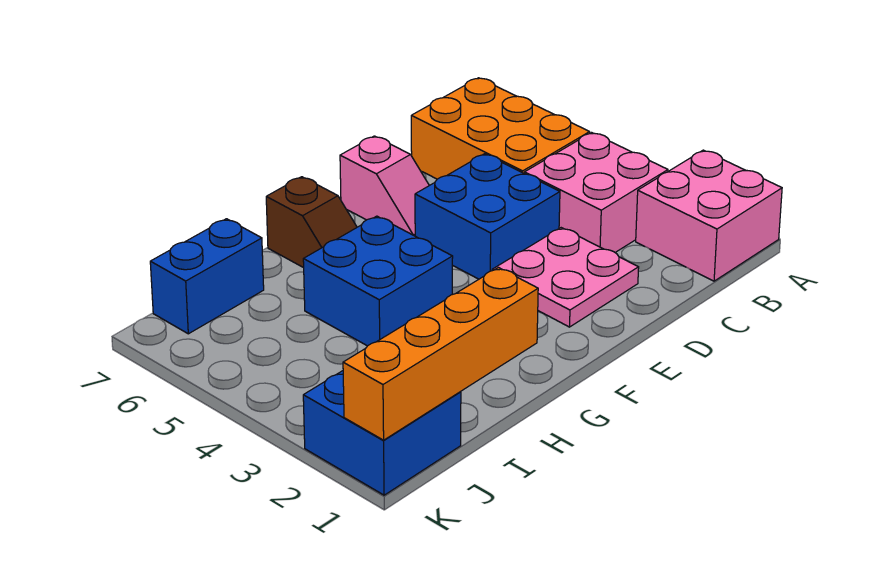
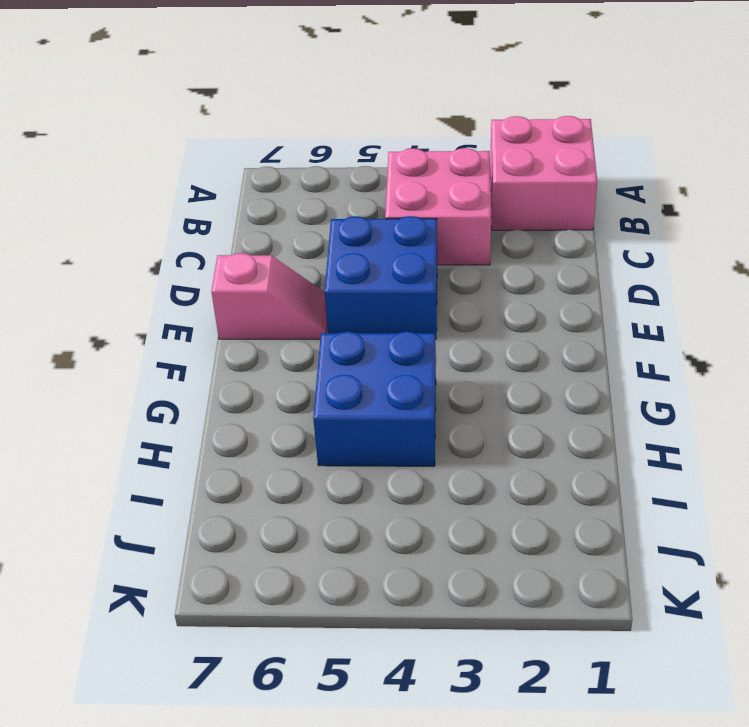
none -> orange 2x3 brick [411,78,590,179]
none -> pink 2x2 plate [492,228,639,327]

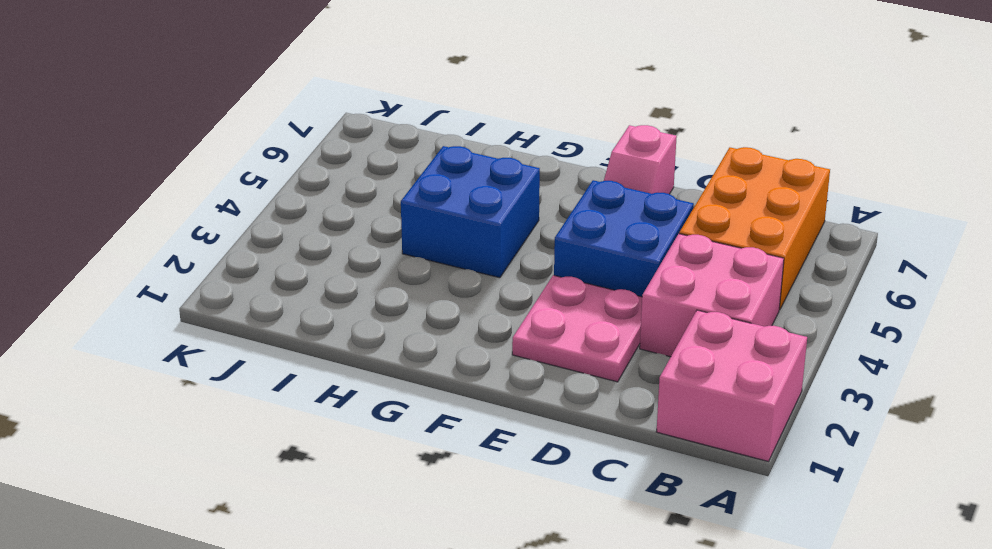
none -> brown 1x2 slope [266,177,357,268]
none -> blue 1x2 brick [150,219,264,334]

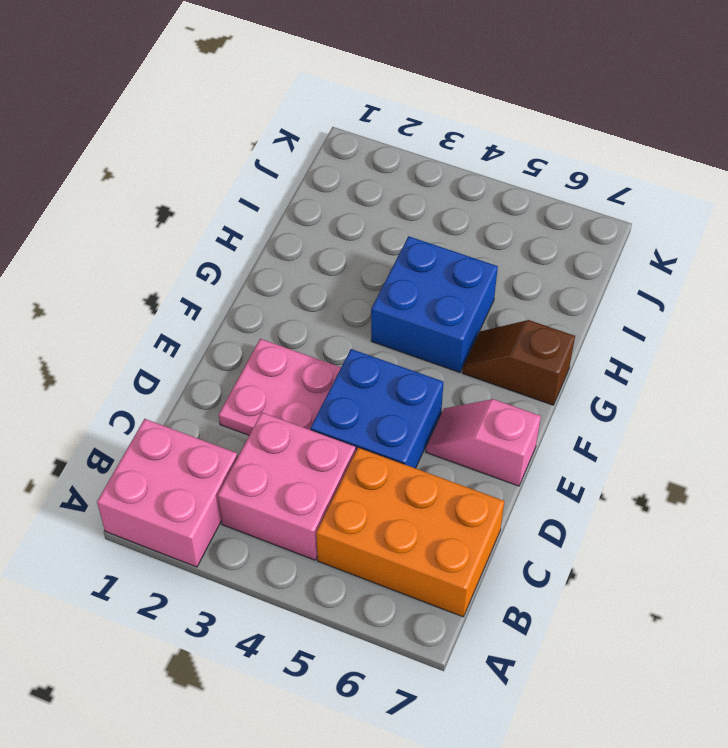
none -> blue 1x2 brick [150,219,264,334]
none -> blue 2x2 brick [303,371,461,495]

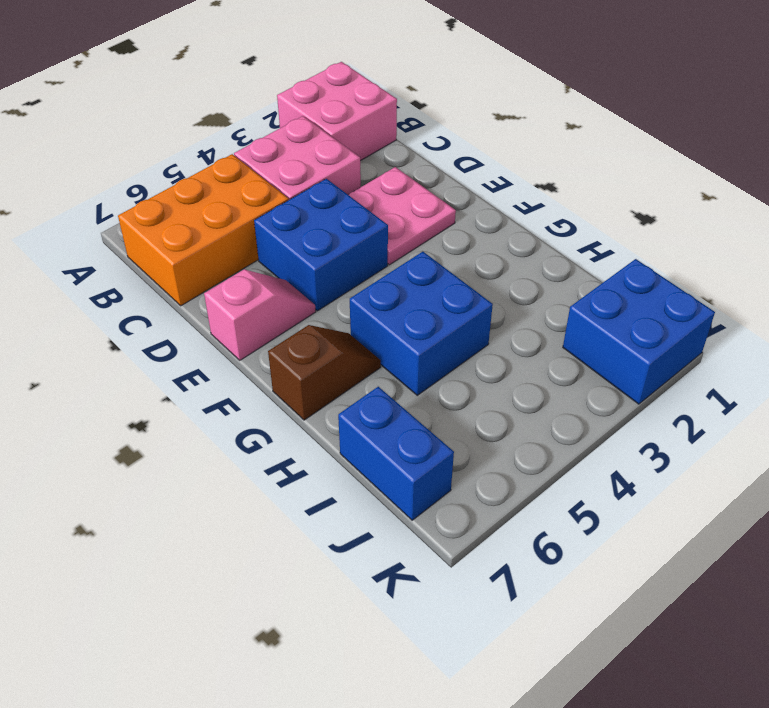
none -> orange 1x4 brick [343,268,538,440]

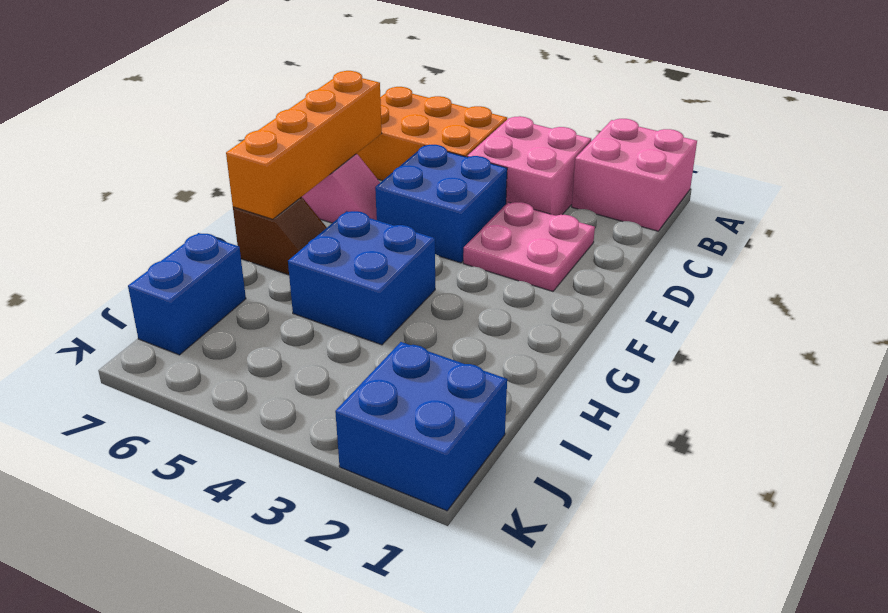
orange 1x4 brick [226,71,382,219] -> orange 1x4 brick moved to [343,268,538,440]

